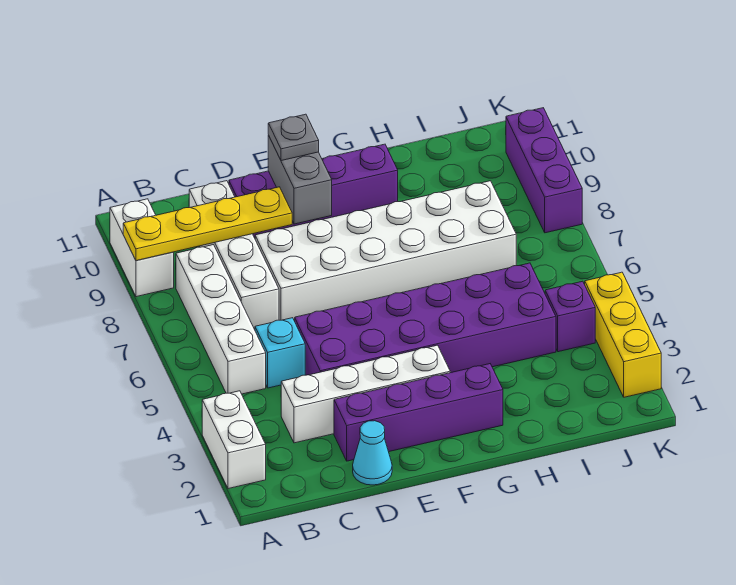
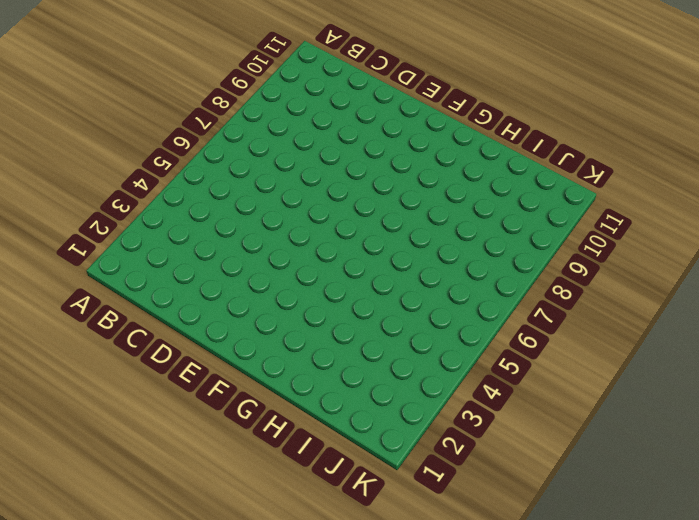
none -> white 1x2 brick [202,391,266,489]
none -> white 1x2 brick [110,199,174,297]
none -> white 1x4 brick [176,245,266,394]

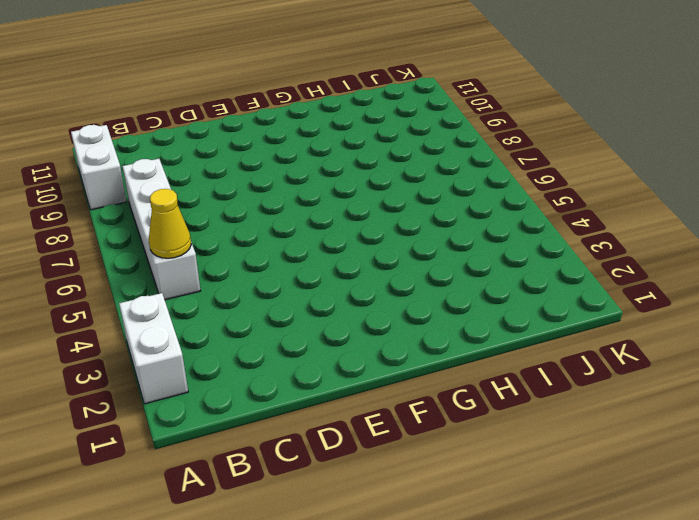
yellow 1x1 cone [149,189,191,258] -> none
none -> white 1x4 brick [281,345,450,443]
none -> cyan 1x1 brick [255,318,305,388]
none -> white 1x4 brick [189,181,279,330]

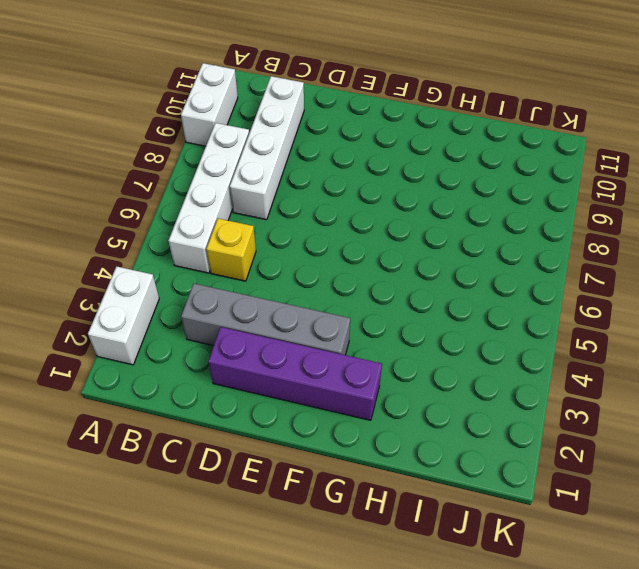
grey 1x4 brick [181,284,350,355] -> white 1x4 brick [281,345,450,443]
yellow 1x1 brick [206,218,256,281] -> cyan 1x1 brick [255,318,305,388]
none -> cyan 1x1 cone [353,421,392,485]
none -> purple 2x6 brick [295,263,556,375]
none -> white 2x6 brick [255,181,516,321]

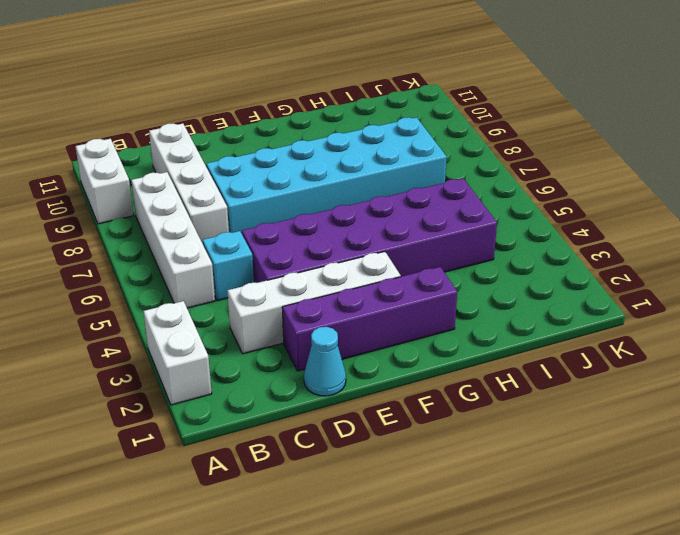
cyan 2x6 brick [207,117,447,233] -> white 2x6 brick [255,181,516,321]
none -> purple 1x4 brick [229,144,398,238]
none -> purple 1x1 brick [545,281,595,352]
none -> yellow 1x3 brick [585,272,661,397]

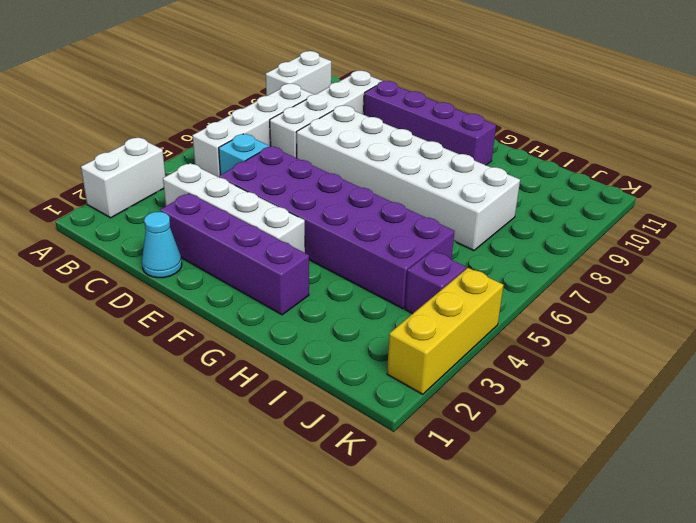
none -> purple 1x3 brick [506,108,582,233]
none -> yellow 1x4 plate [123,187,292,261]
none -> grey 1x2 brick [268,135,332,224]

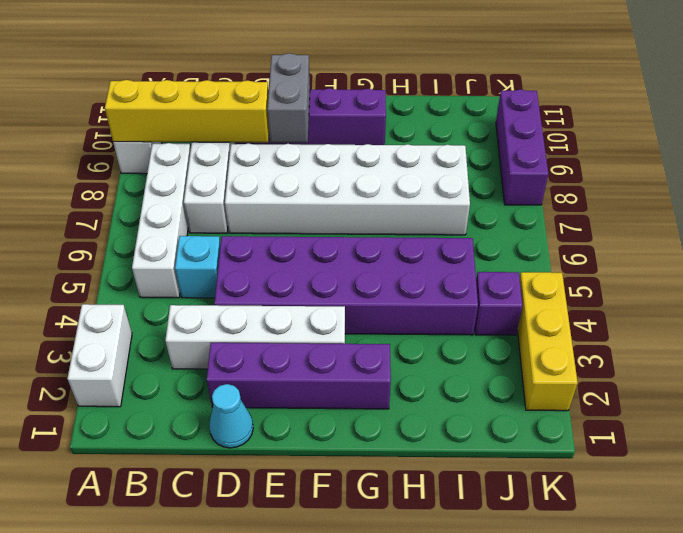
yellow 1x4 brick [105,80,269,143] -> yellow 1x4 plate [123,187,292,261]
none -> grey 1x1 plate [268,114,319,161]

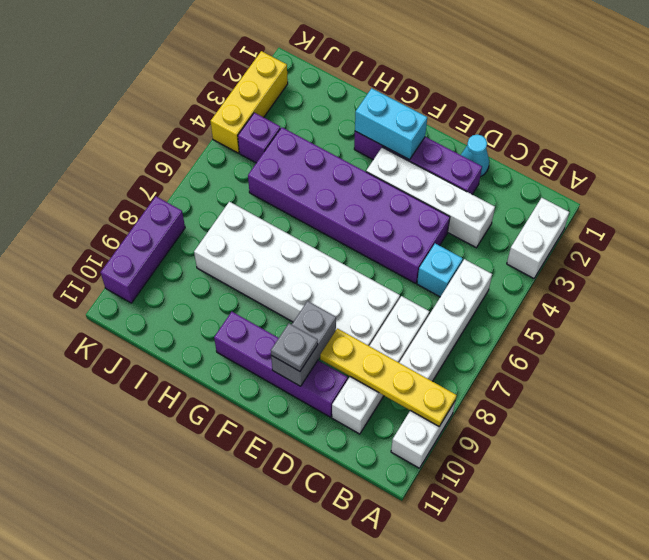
cyan 1x2 brick [355,88,427,160] -> none

